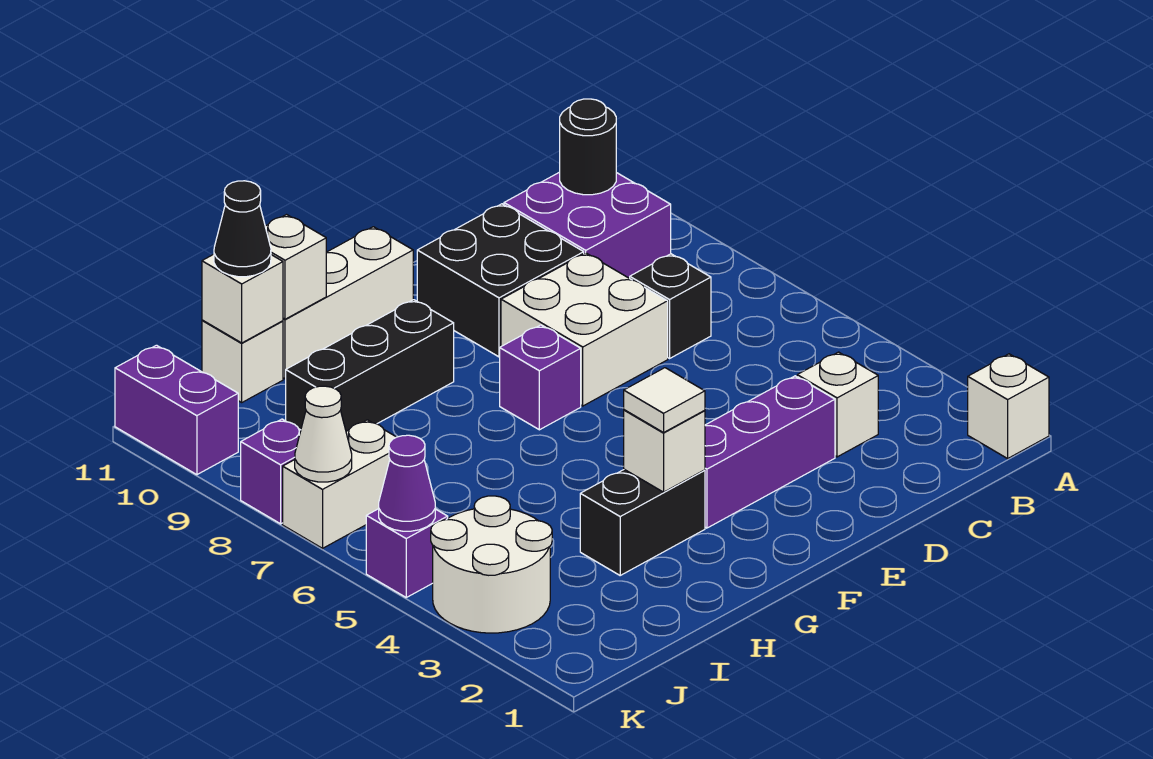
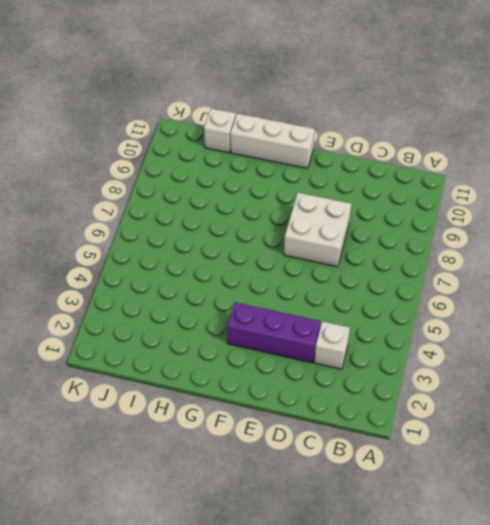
none -> white 1x1 brick [968,354,1049,458]
none -> purple 2x2 brick [504,172,671,278]
none -> black 1x1 brick [630,254,711,358]

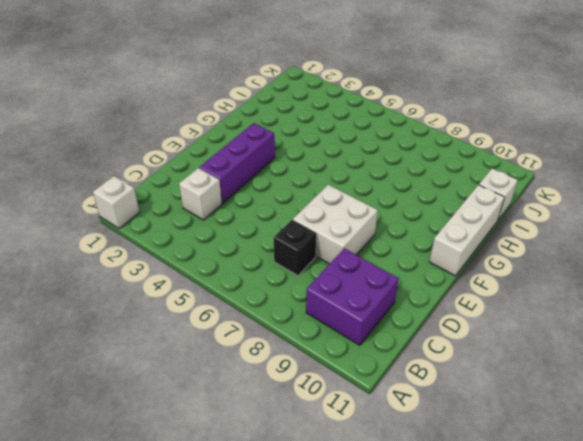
none -> black 2x2 brick [417,204,584,357]
none -> purple 1x1 brick [500,325,581,430]
none -> black 1x2 brick [580,469,705,575]

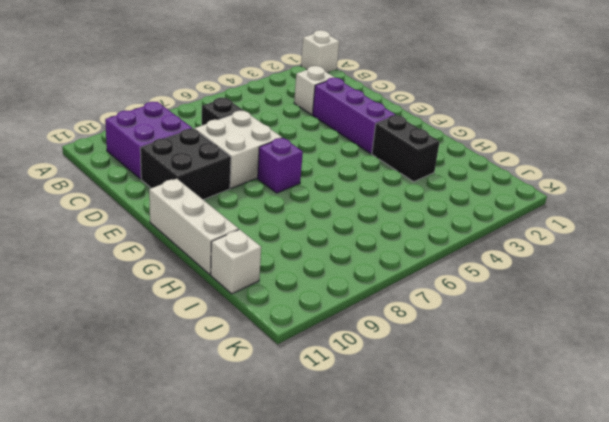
none -> black 1x3 brick [286,300,454,431]
none -> white 2x2 round brick [431,496,552,633]
none -> white 1x2 brick [283,420,396,548]

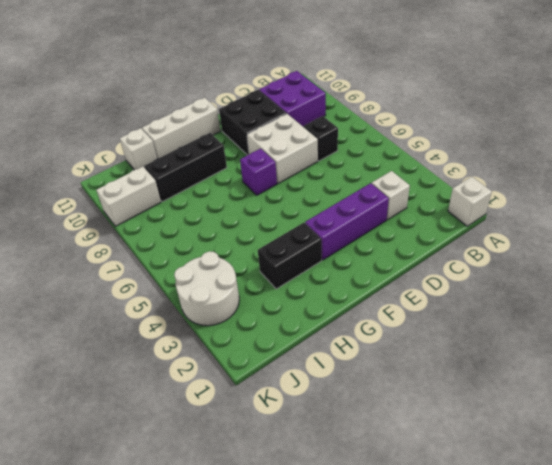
white 1x2 brick [96,167,161,226] -> white 1x2 brick moved to [283,420,396,548]
none -> purple 1x1 brick [366,509,448,597]
none -> purple 1x1 brick [241,419,301,524]
none -> purple 1x2 brick [115,345,238,475]

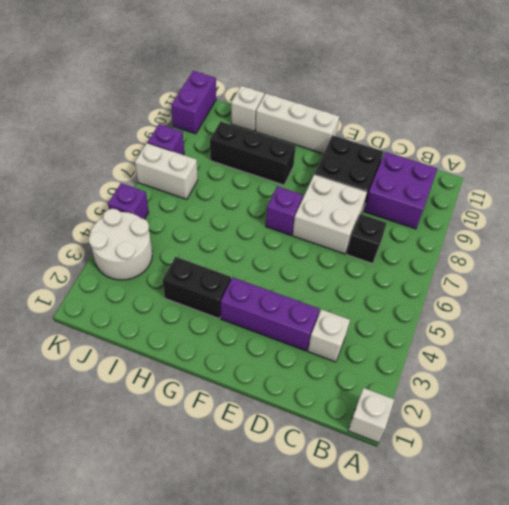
none -> black 1x1 round brick [560,99,616,195]
none -> white 1x1 brick [624,410,705,492]
none -> white 1x1 brick [265,215,326,319]

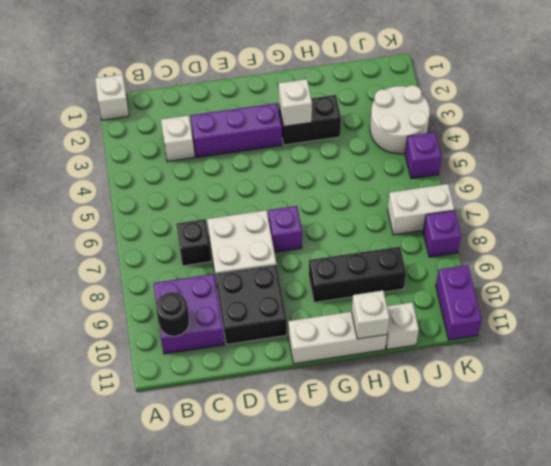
none -> white 1x1 brick [202,254,283,343]
none -> purple 1x1 cone [379,435,435,531]
none -> white 1x1 cone [295,386,352,482]

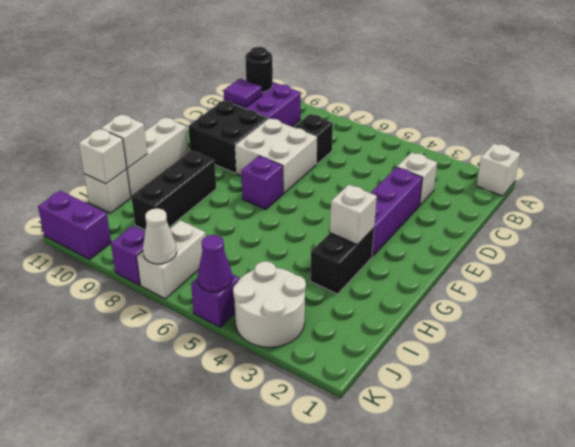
purple 1x1 tile [224,79,262,108] -> none
none -> white 1x1 tile [624,368,705,433]
none -> black 1x1 cone [214,181,271,277]

